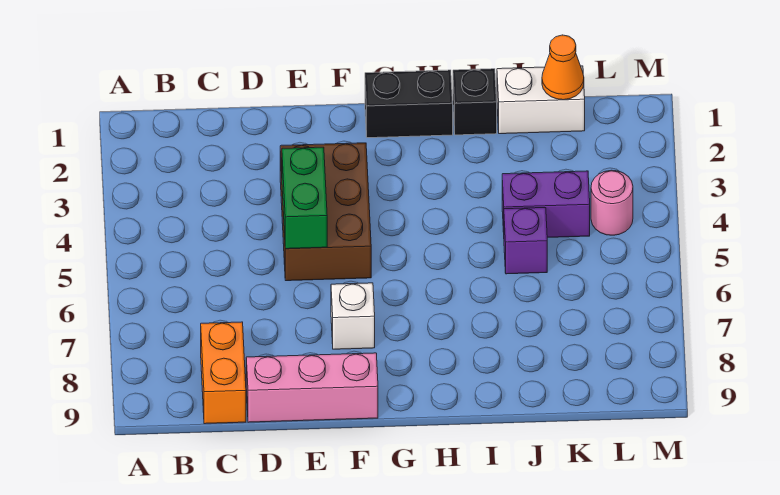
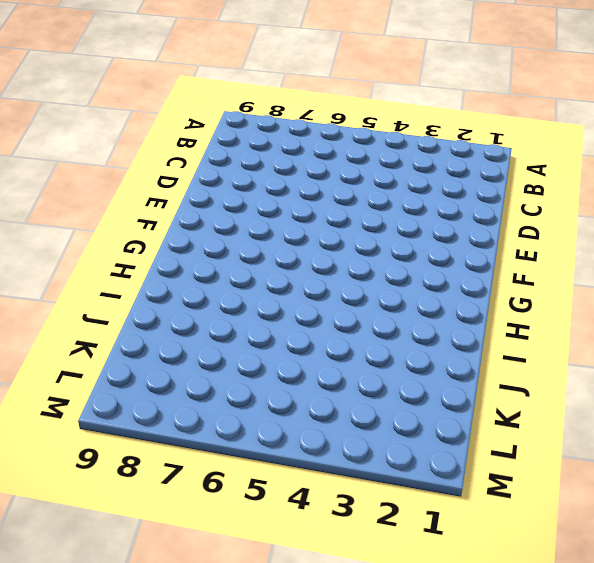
none -> orange 1x2 brick [201,322,246,424]
none -> pink 1x3 brick [246,353,378,422]
none -> brown 2x3 brick [280,143,371,281]

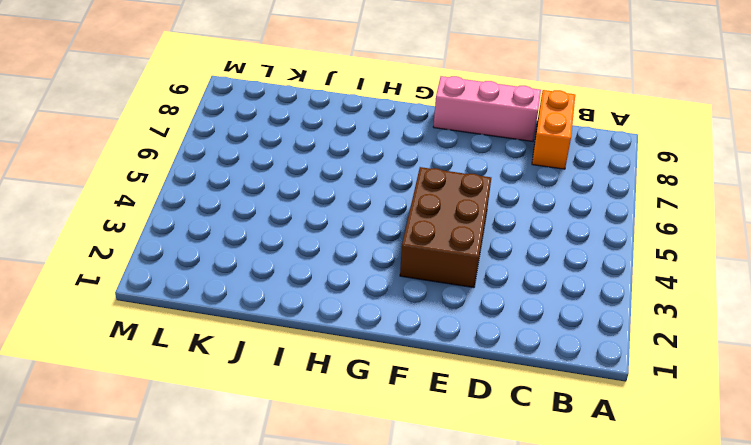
none -> white 1x1 brick [331,283,375,349]
none -> black 1x2 brick [365,70,453,138]
none -> black 1x1 brick [453,69,497,135]

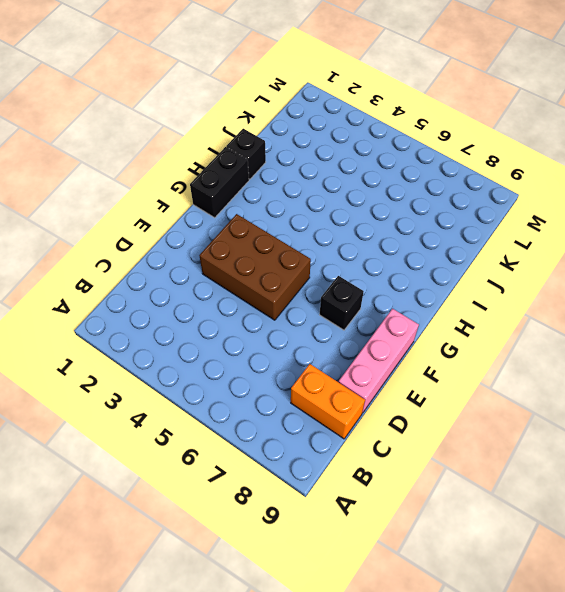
black 1x1 brick [320,276,364,330] -> white 1x1 brick [331,283,375,349]
none -> white 1x2 brick [497,66,585,134]
none -> purple 1x2 brick [502,171,590,237]
none -> purple 1x1 brick [504,208,547,274]

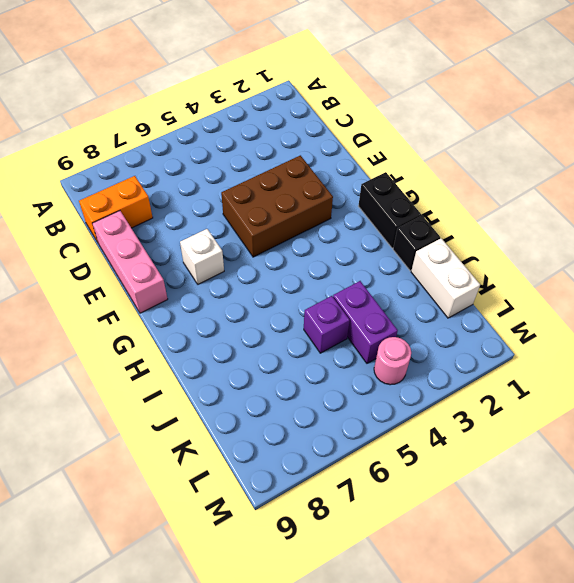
none -> green 1x2 brick [282,147,327,249]
none -> orange 1x1 cone [542,35,584,100]

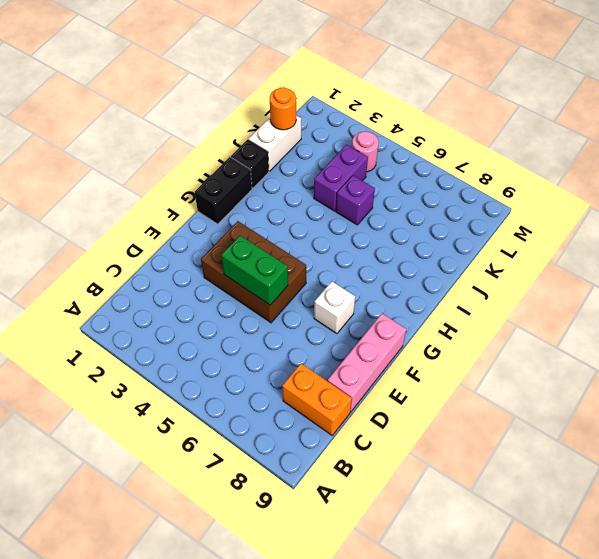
orange 1x1 round brick [270,87,296,130] -> orange 1x1 cone [542,35,584,100]

